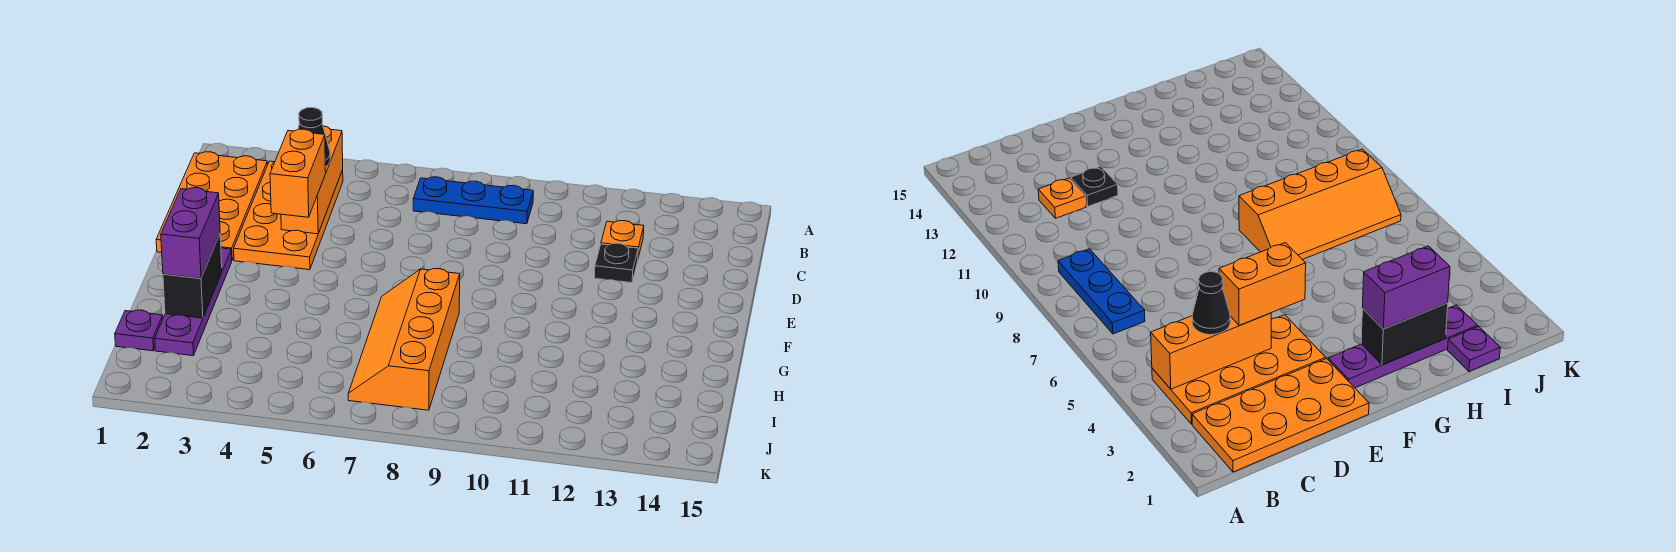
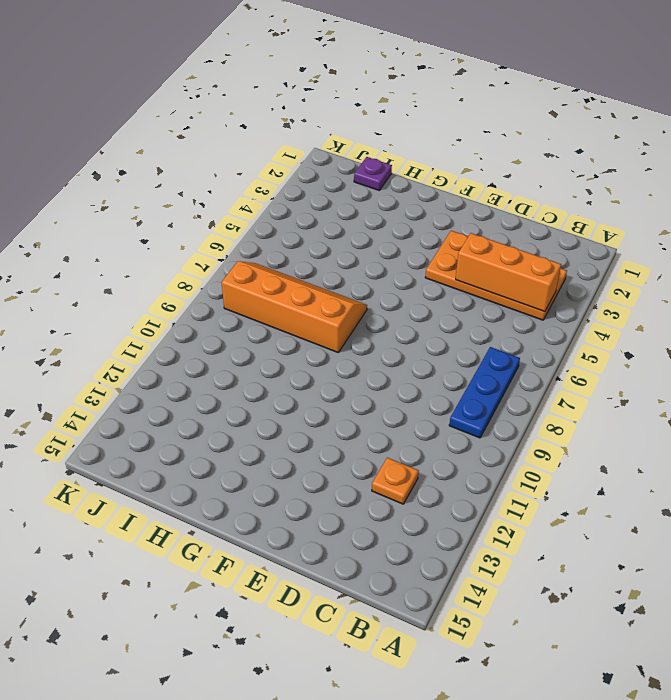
none -> orange 2x4 plate [156,152,268,260]
none -> black 1x1 plate [594,243,638,283]
none -> purple 1x4 plate [155,248,232,356]

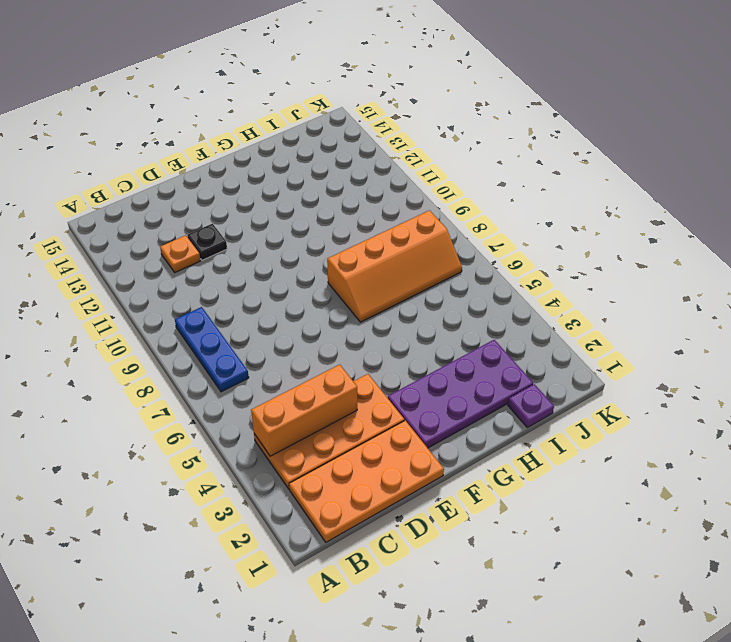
purple 2x4 plate [388,340,533,448] -> purple 1x4 plate [155,248,232,356]
none -> black 1x2 brick [163,234,222,318]
none -> black 1x1 cone [298,108,330,167]
none -> orange 1x2 brick [270,129,326,217]

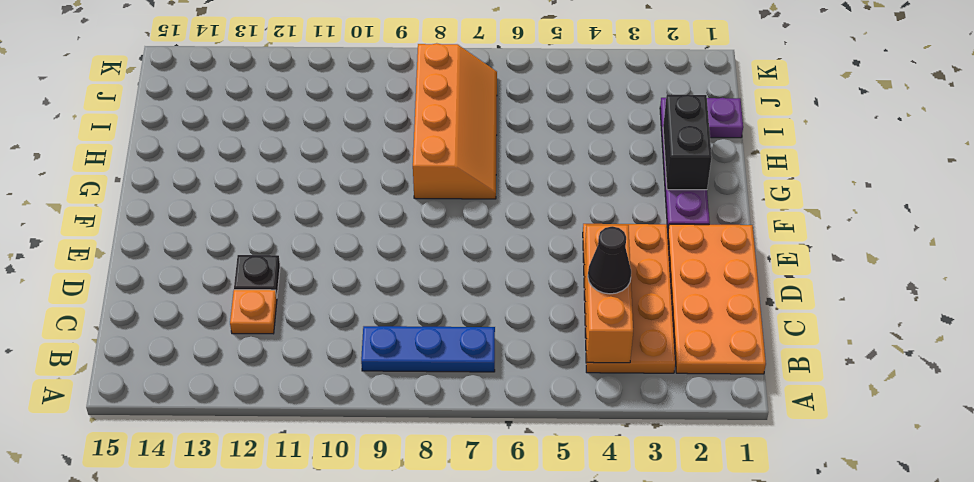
none -> orange 1x2 brick [270,129,326,217]
none -> purple 1x2 brick [161,188,220,278]

